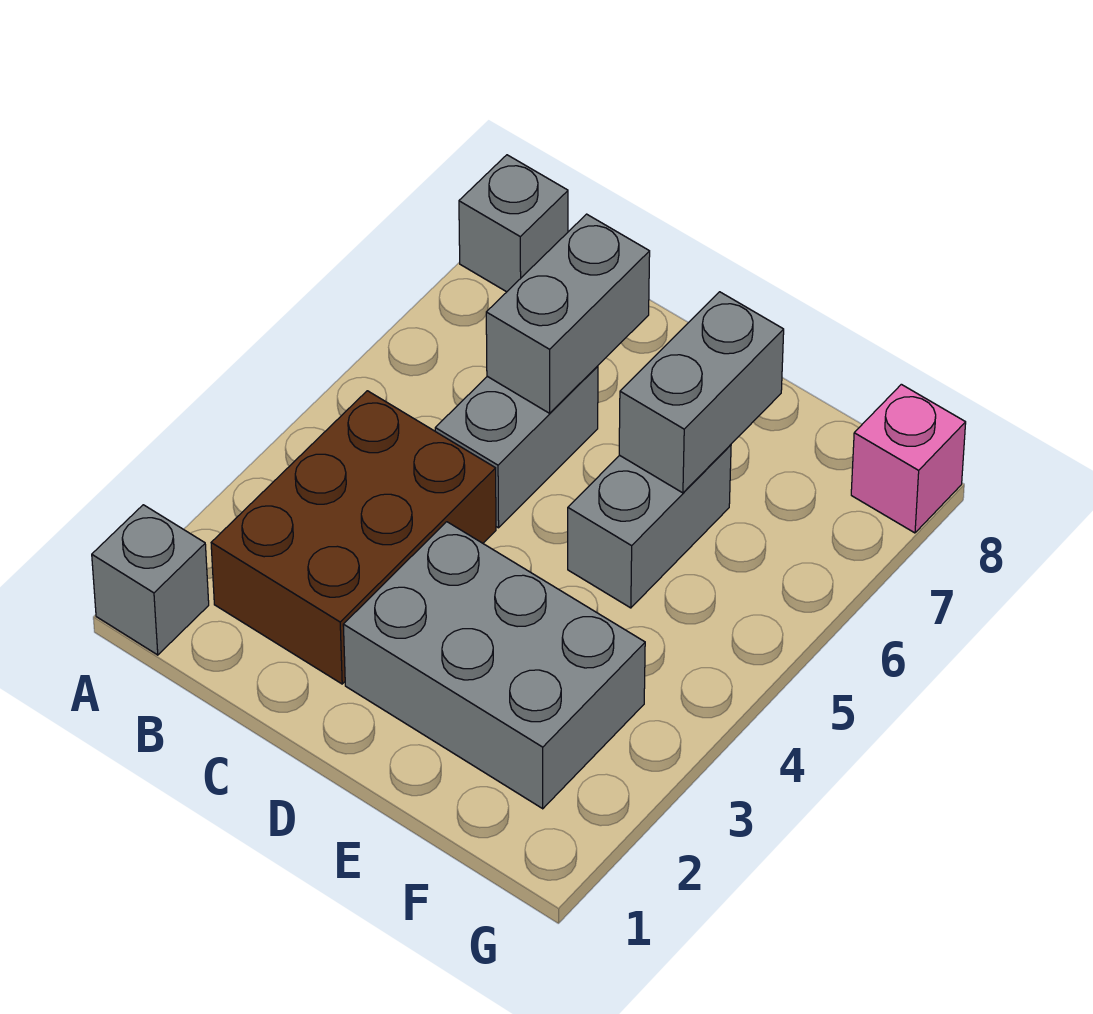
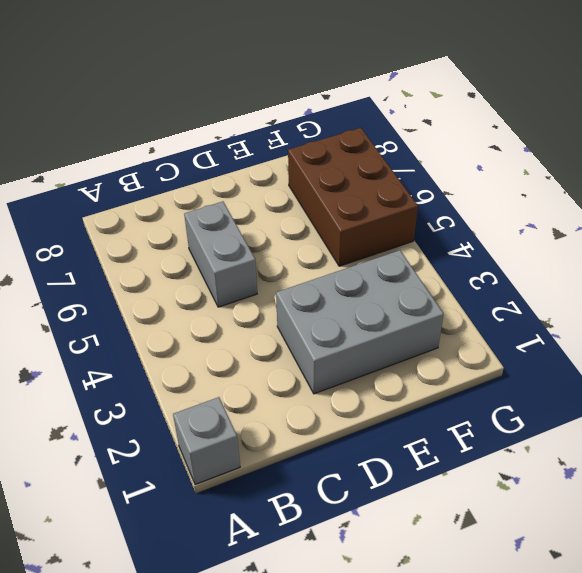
brown 2x3 brick [288,128,418,266] -> brown 2x3 brick moved to [211,391,496,684]
none -> grey 1x1 brick [459,155,568,292]
none -> grey 1x2 brick [568,445,731,608]

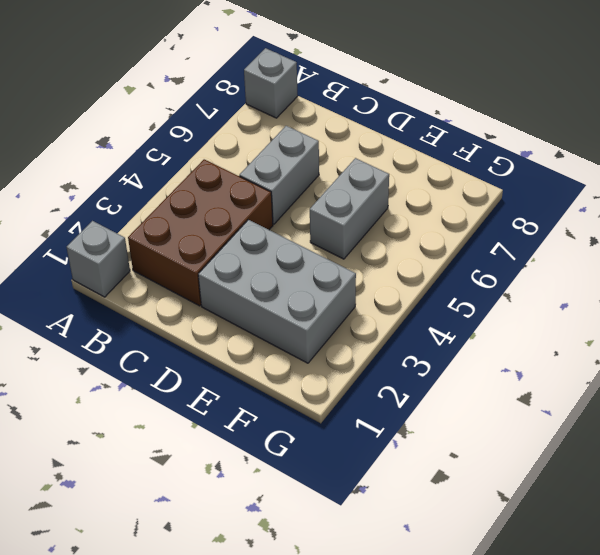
none -> pink 1x1 brick [851,384,966,533]
none -> grey 1x2 brick [486,214,650,413]

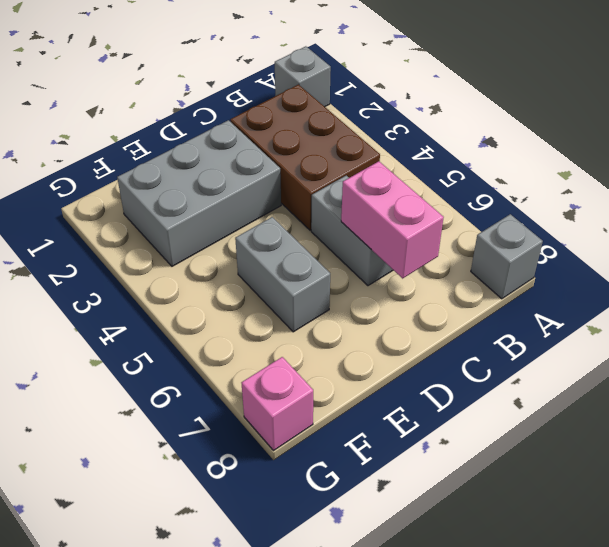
pink 1x2 brick [341,161,444,278] -> grey 1x2 brick [486,214,650,413]
none -> grey 1x2 brick [619,292,784,493]

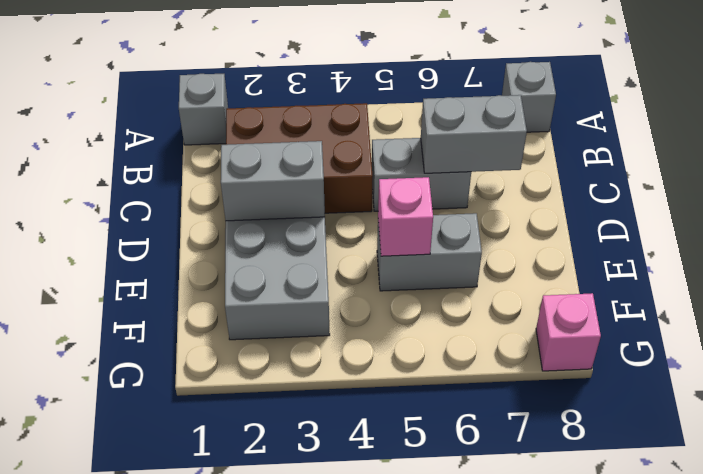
grey 1x2 brick [221,141,325,221] -> grey 1x2 brick moved to [619,292,784,493]
pink 1x1 brick [378,177,433,256] -> none

